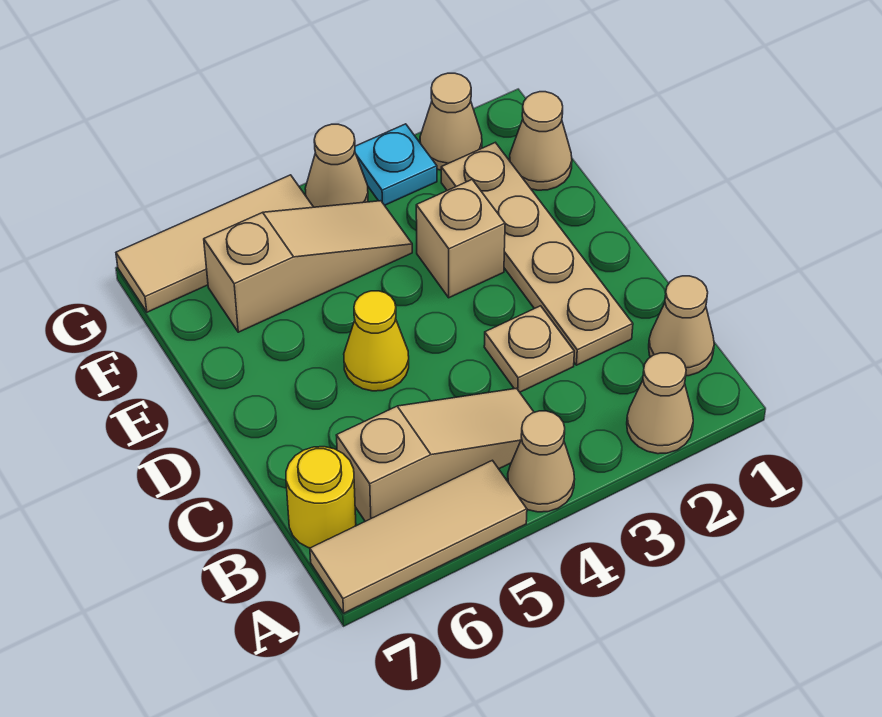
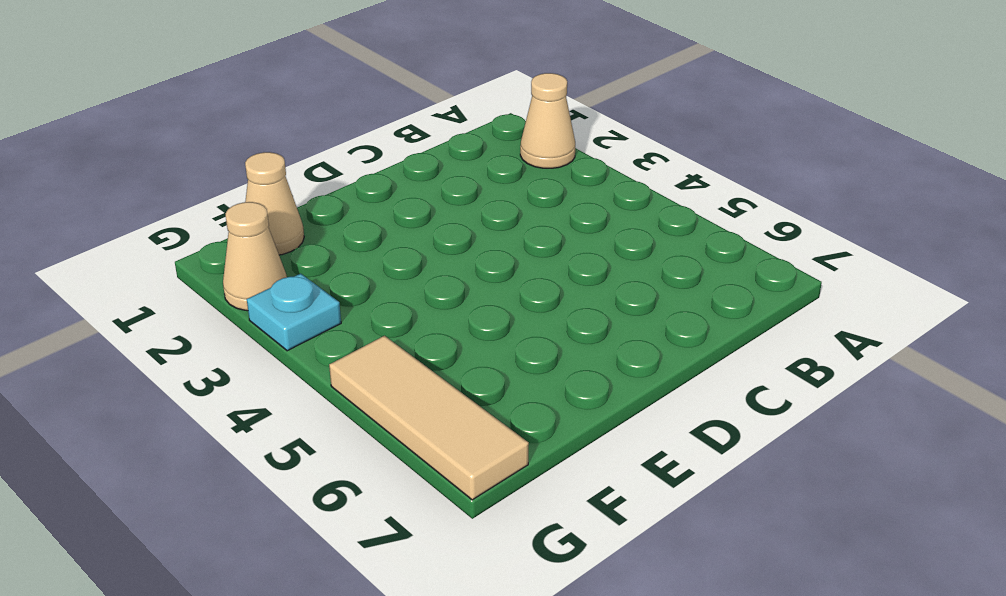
none -> tan 1x1 cone [508,411,575,512]
none -> tan 1x3 tile [310,460,527,613]
none -> tan 1x1 cone [649,276,714,376]

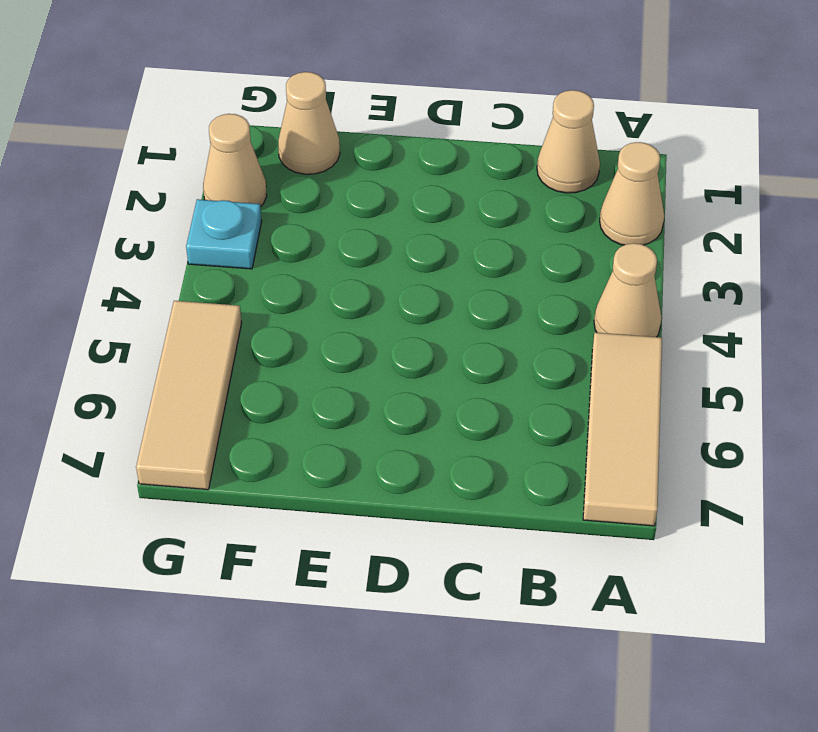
none -> tan 1x3 slope [336,388,534,521]
none -> yellow 1x1 round brick [286,447,356,548]
none -> tan 1x4 plate [441,143,633,365]

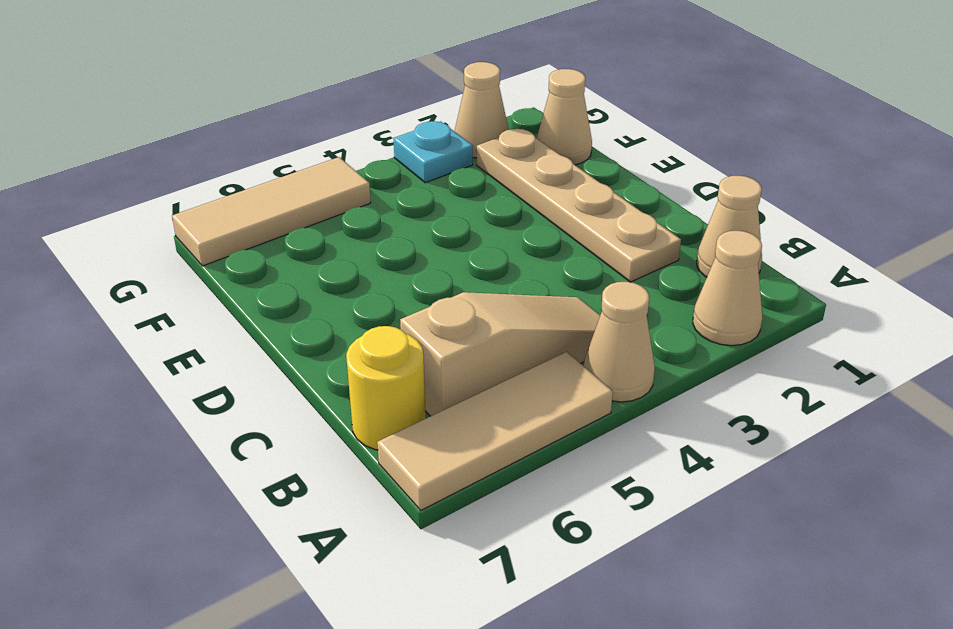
none -> tan 1x1 plate [484,306,574,392]
none -> yellow 1x1 cone [344,291,409,391]
none -> tan 1x1 brick [416,180,505,298]

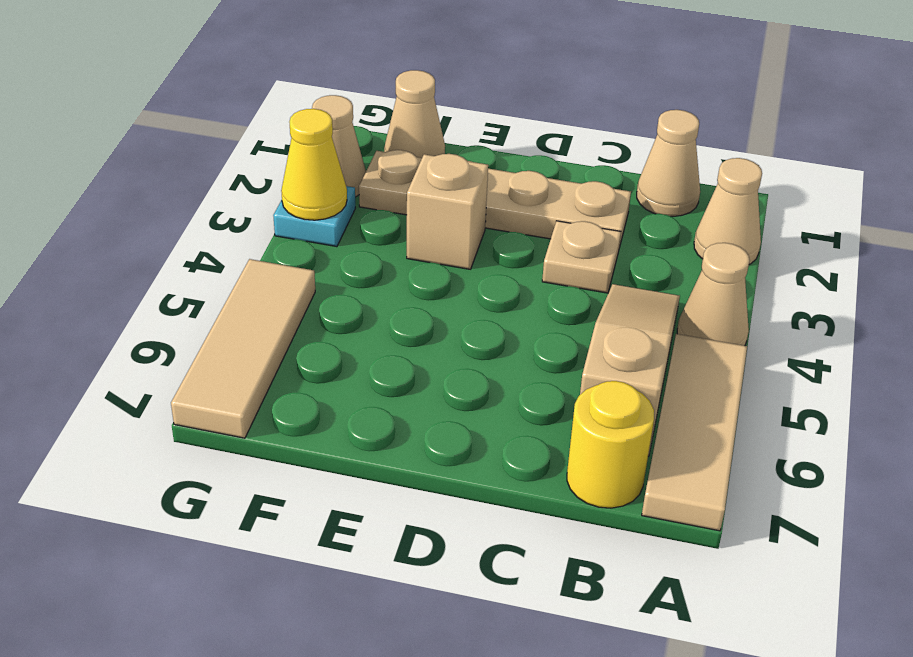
yellow 1x1 cone [281,109,347,220] -> yellow 1x1 cone moved to [344,291,409,391]
none -> tan 1x3 slope [204,201,412,332]
none -> tan 1x1 cone [305,124,368,207]

